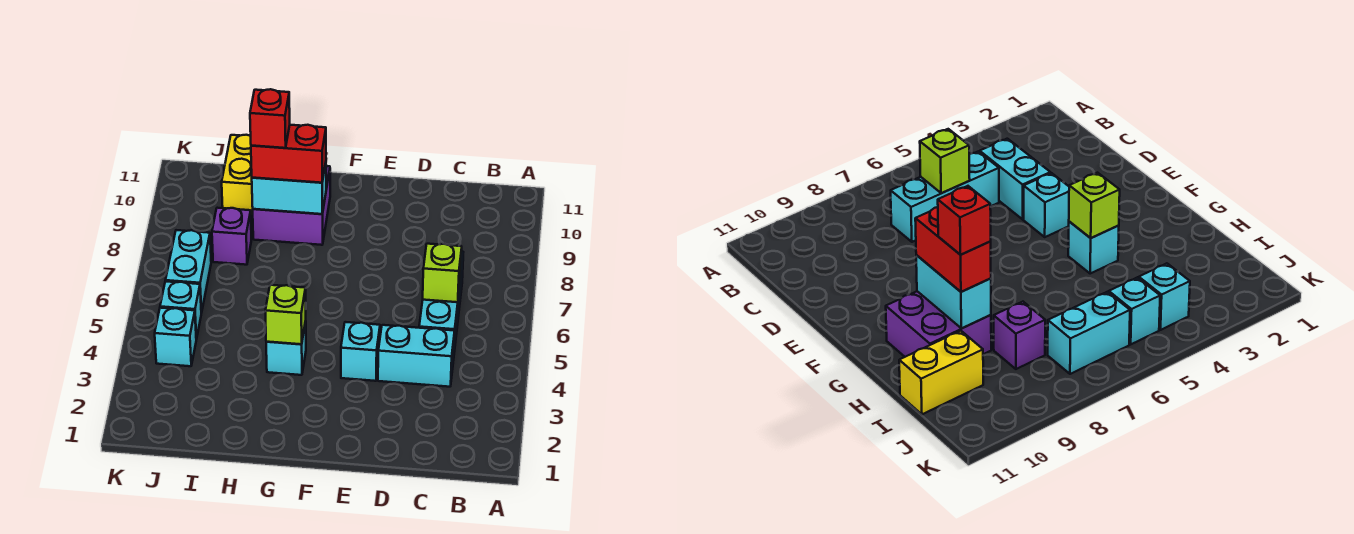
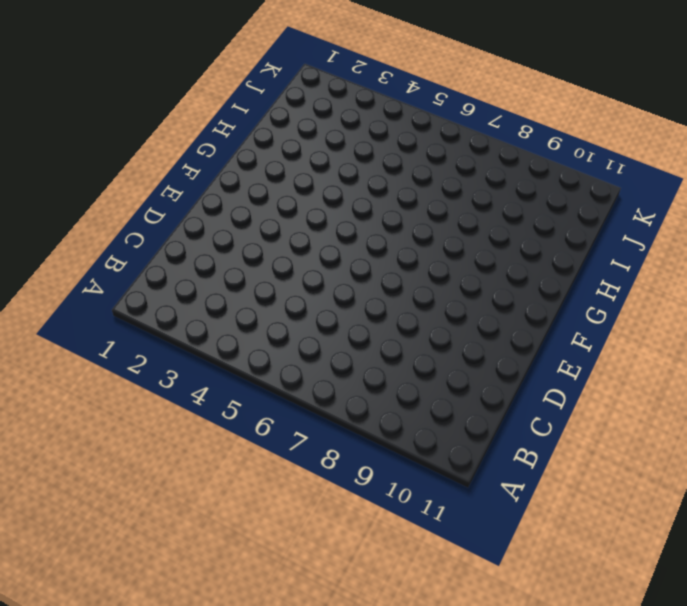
none -> cyan 1x2 brick [378,325,455,387]
none -> cyan 1x3 brick [419,252,463,352]
none -> cyan 1x1 brick [341,322,380,381]

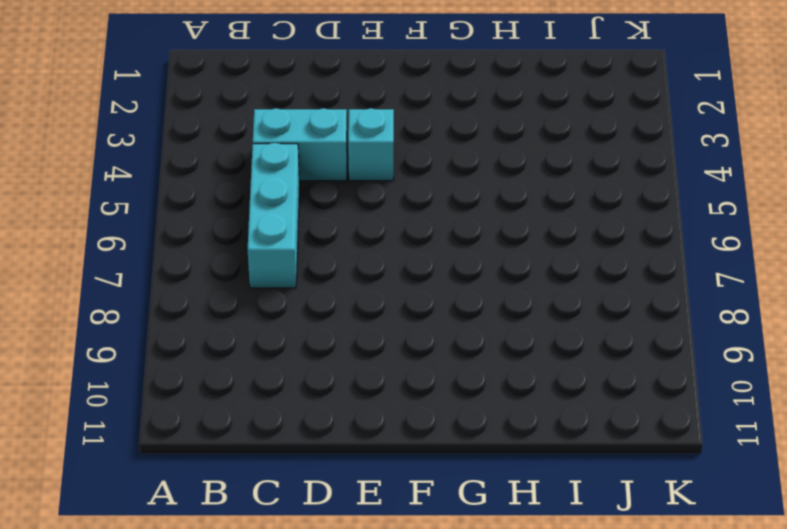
none -> cyan 1x1 brick [266,321,306,375]
none -> purple 2x2 brick [253,166,330,245]
none -> purple 1x1 brick [212,208,251,265]

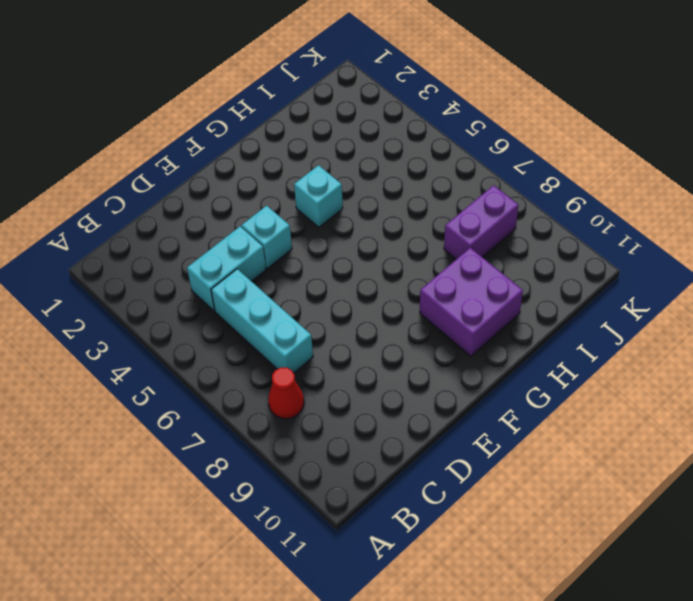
red 1x1 cone [268,368,304,419] -> none
purple 1x2 brick [444,185,518,259] -> purple 1x1 brick [212,208,251,265]
none -> yellow 1x2 brick [222,135,253,215]
none -> cyan 1x1 brick [155,308,196,366]
none -> cyan 1x1 brick [160,281,201,338]

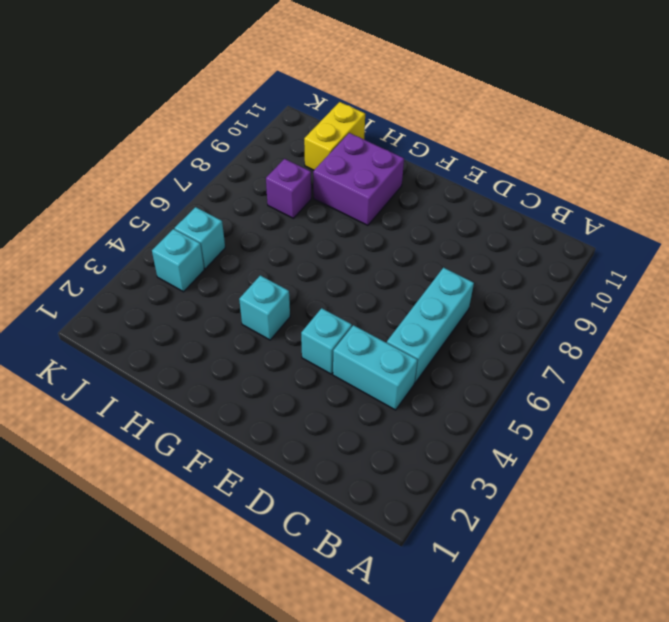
none -> cyan 1x2 brick [166,230,211,313]
none -> lime 1x1 brick [423,244,462,302]
none -> lime 1x1 brick [265,285,306,344]

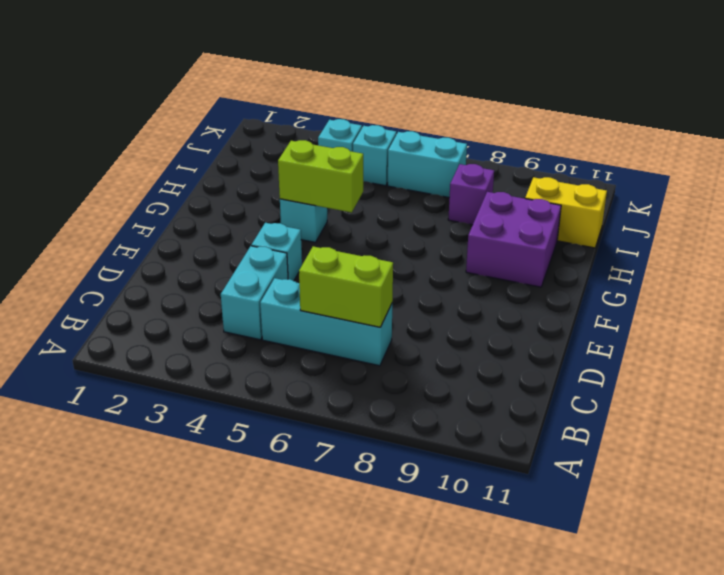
lime 1x2 brick [299,246,393,327] -> lime 1x1 brick [423,244,462,302]
lime 1x2 brick [278,140,363,213] -> lime 1x1 brick [265,285,306,344]
none -> cyan 1x2 brick [252,163,326,214]
none -> red 1x2 brick [251,125,326,183]
none -> red 1x1 brick [250,89,290,148]

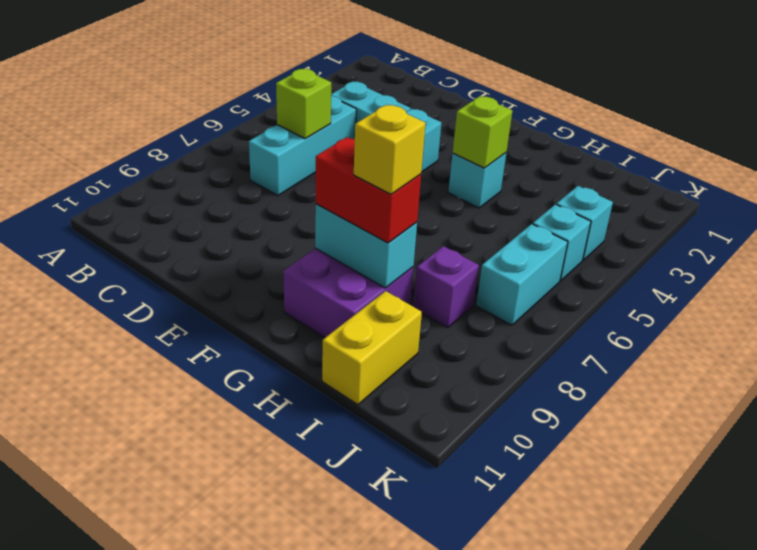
yellow 1x1 brick [354,105,426,194] -> red 1x1 brick [250,89,290,148]

